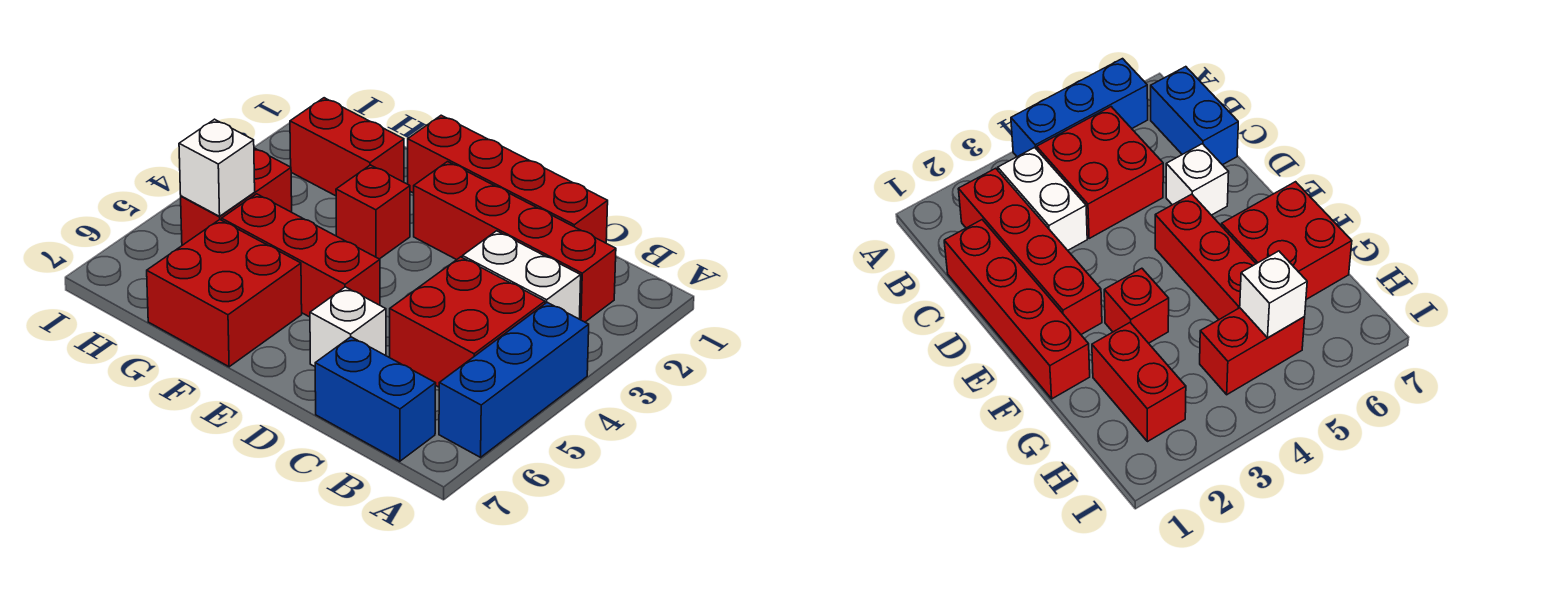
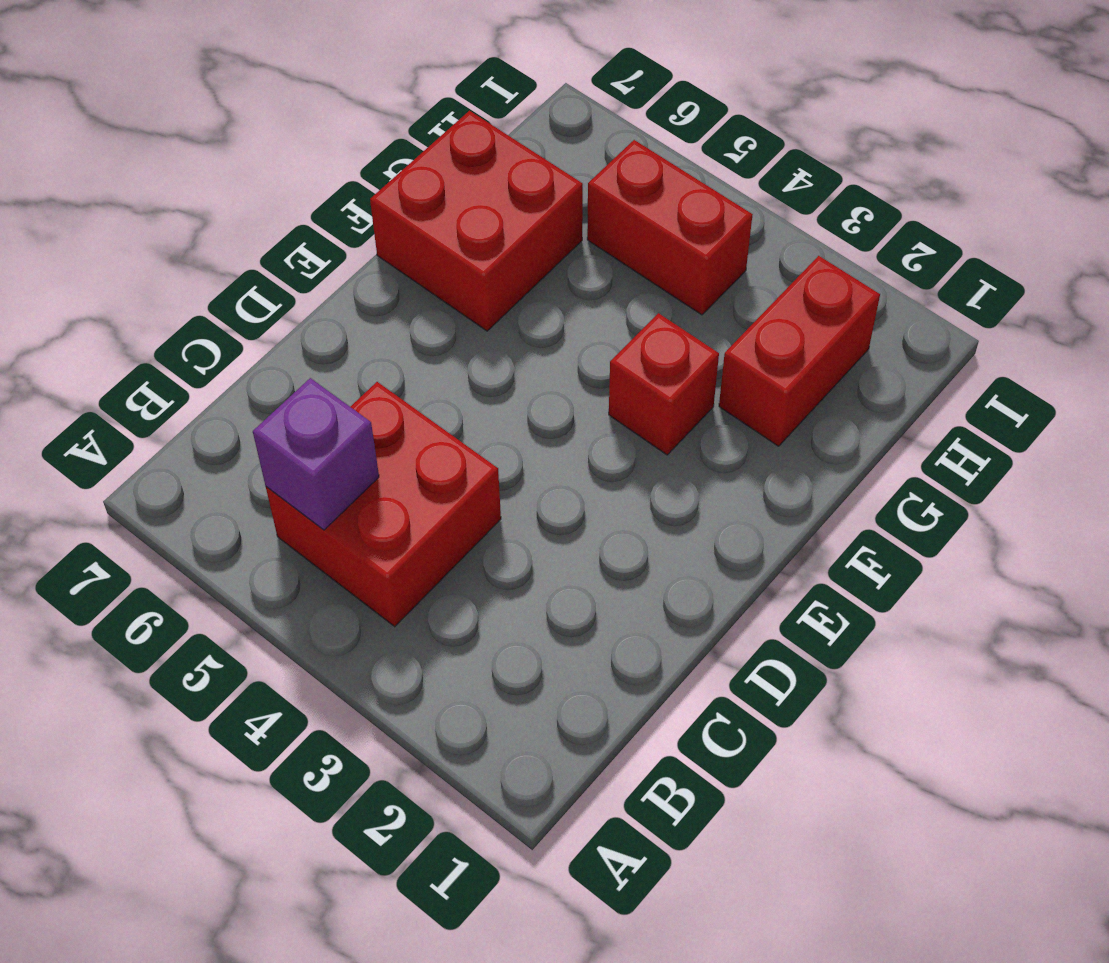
purple 1x1 brick [253,378,379,530] -> none
none -> blue 1x3 brick [439,302,589,457]
none -> red 1x4 brick [414,162,616,322]
none -> white 1x2 brick [462,231,581,319]

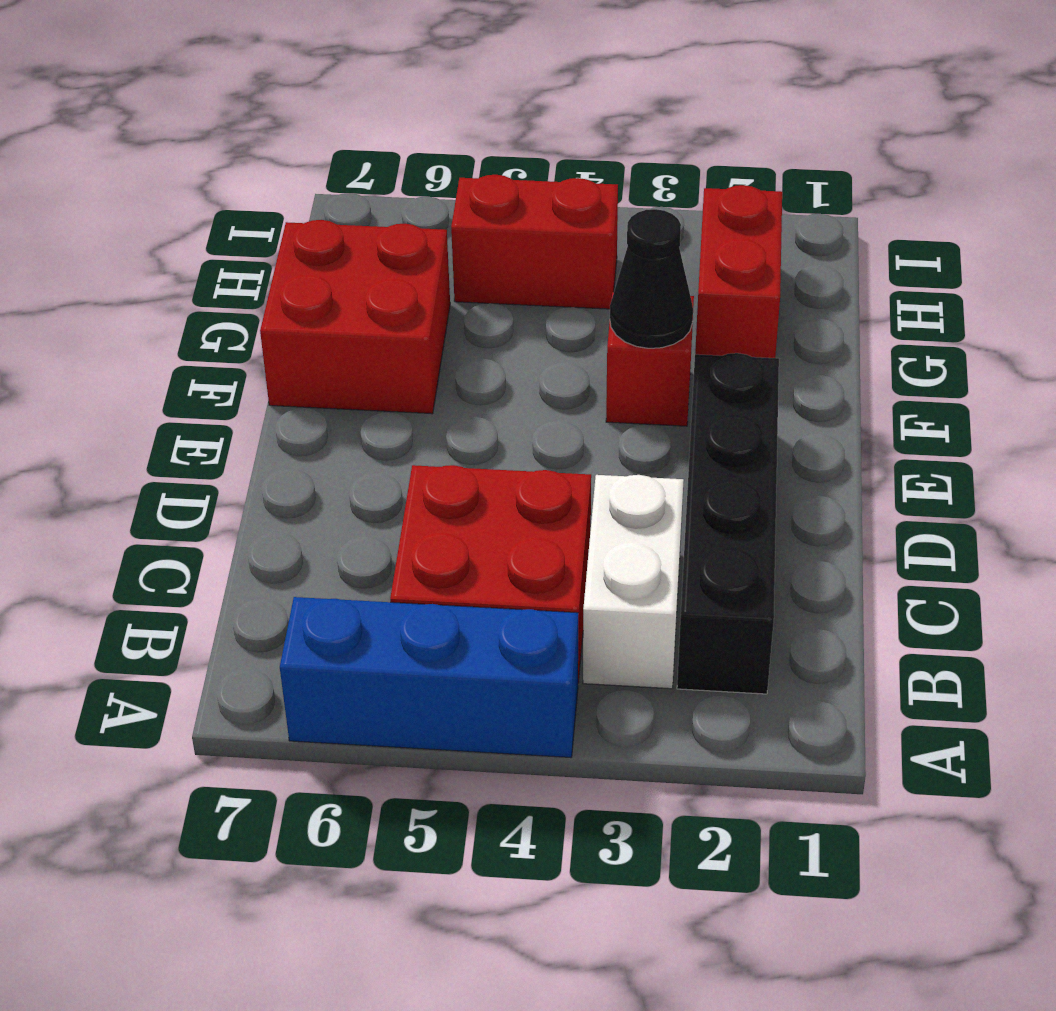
black 1x4 brick [677,353,779,694] -> red 1x4 brick [414,162,616,322]
black 1x1 cone [610,209,693,348] -> none
none -> blue 1x2 brick [315,337,436,461]
none -> red 1x4 brick [408,115,608,243]
none -> white 1x1 brick [310,287,386,366]

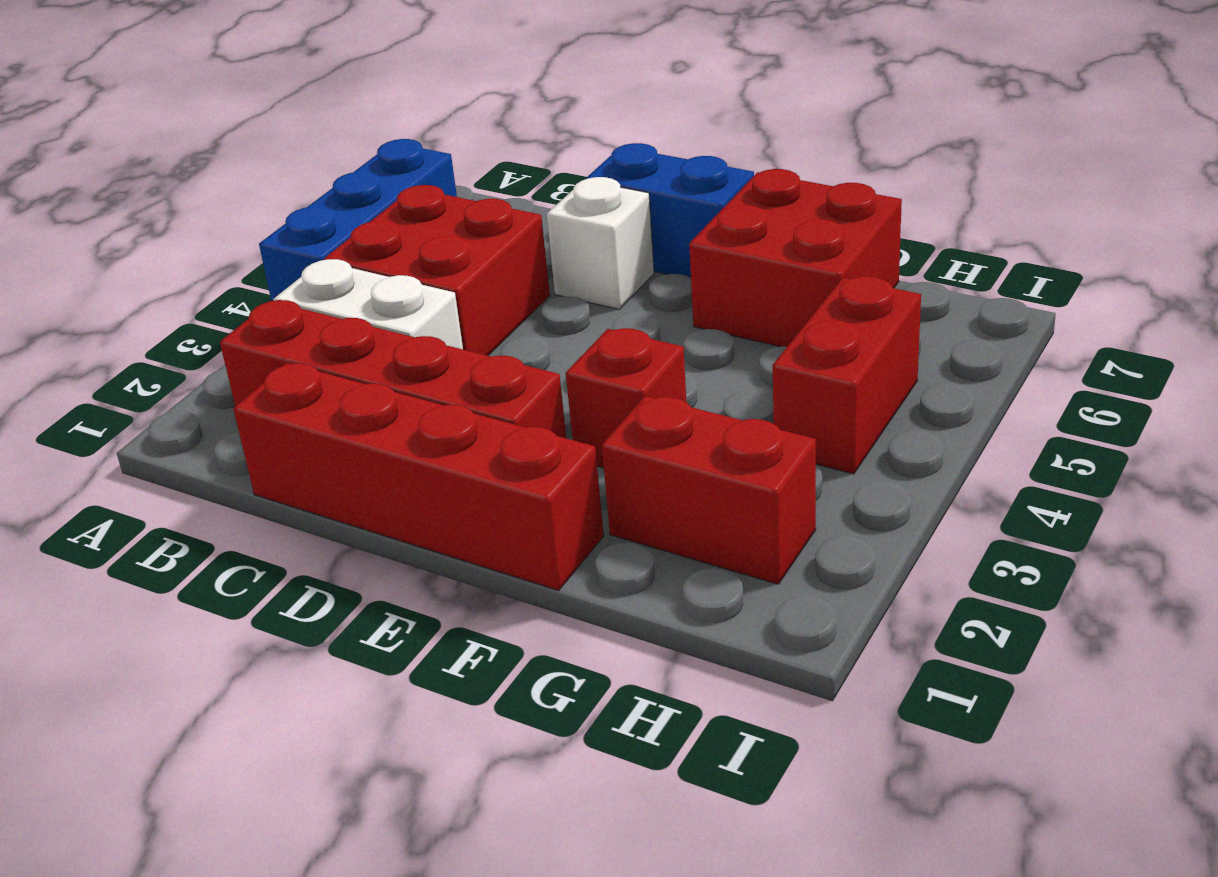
blue 1x2 brick [586,143,754,278] -> blue 1x2 brick moved to [315,337,436,461]
none -> red 1x3 brick [222,194,380,317]
none -> white 1x1 brick [179,119,255,216]

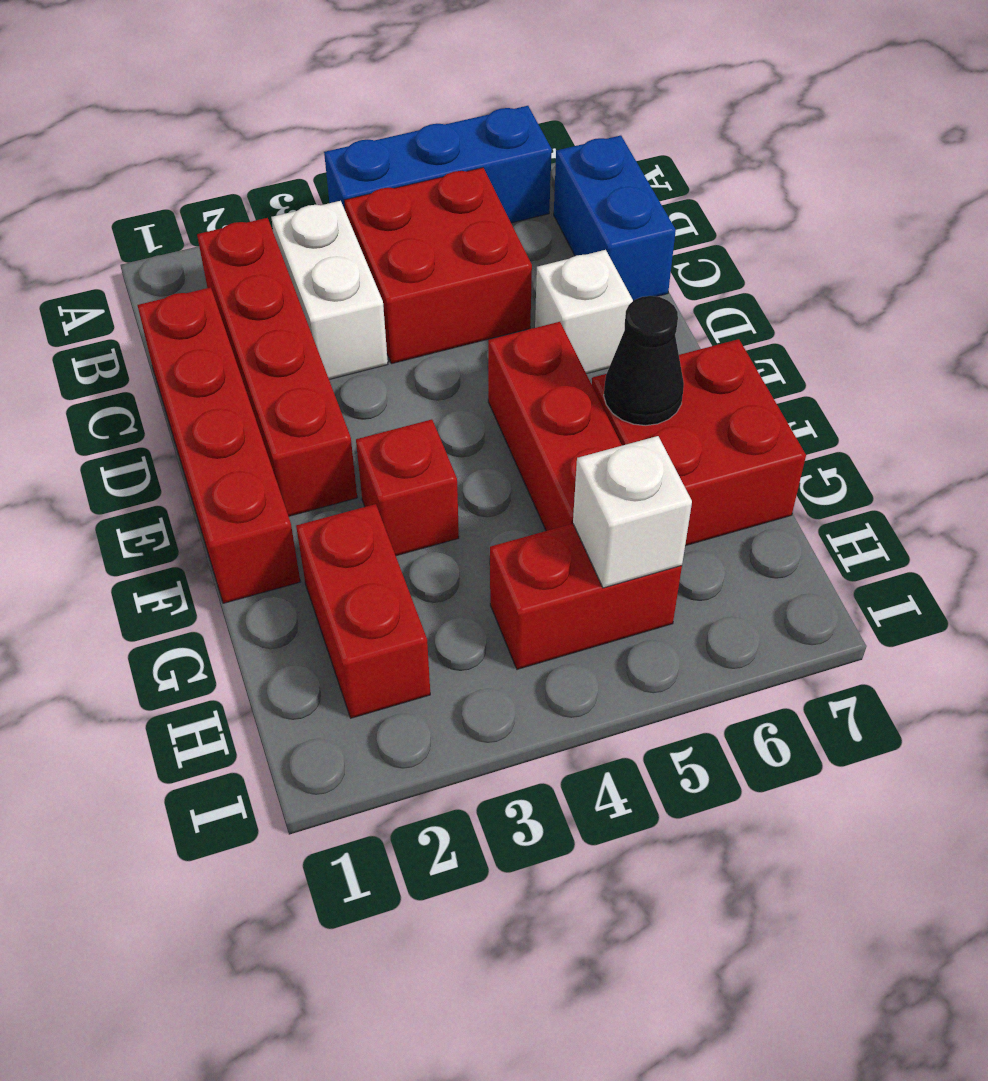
black 1x1 cone [604,296,684,426] -> none

